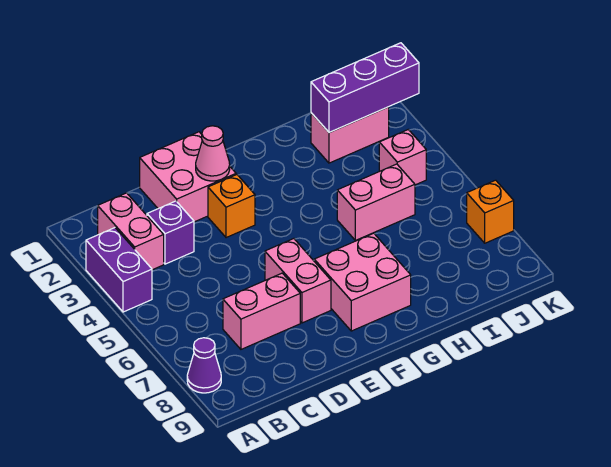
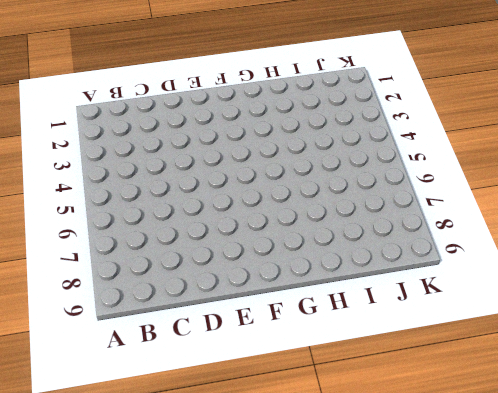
none -> purple 1x2 brick [86,228,152,312]
none -> purple 1x1 cone [187,338,221,393]
none -> pink 1x2 brick [98,193,164,270]

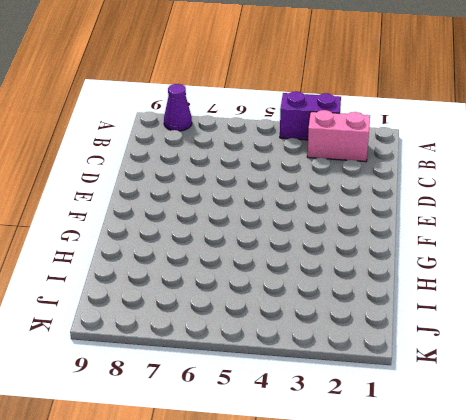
none -> purple 1x1 brick [147,201,194,264]
none -> pink 1x2 brick [223,273,300,349]
none -> pink 2x2 brick [140,132,236,222]

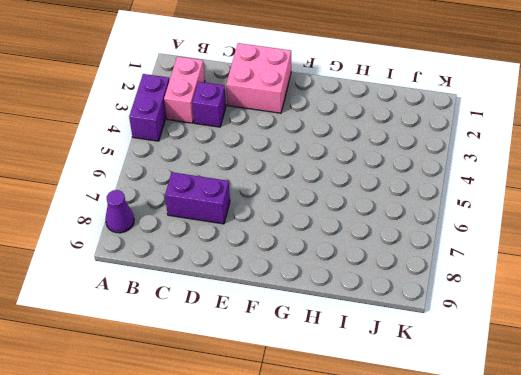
purple 1x2 brick [165,172,230,224] -> pink 1x2 brick [223,273,300,349]
none -> orange 1x1 brick [208,175,255,238]
none -> pink 1x2 brick [265,239,331,323]
none -> pink 2x2 brick [314,233,411,331]

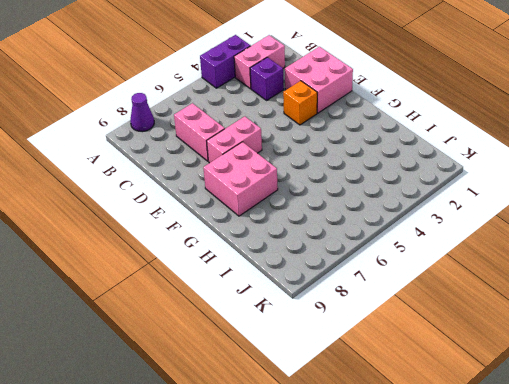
none -> pink 1x2 brick [337,164,415,240]
none -> pink 1x2 brick [311,107,389,163]
none -> pink 1x1 brick [379,130,426,185]

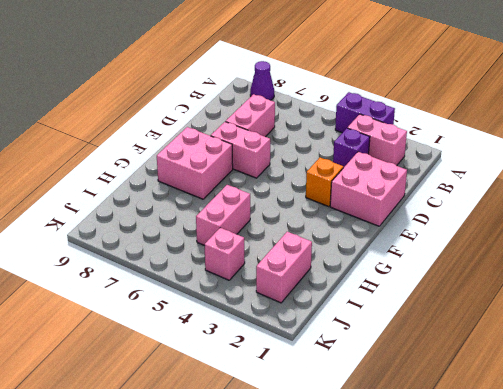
none -> orange 1x1 brick [467,180,514,243]
none -> pink 1x1 cone [196,126,230,181]
none -> purple 1x3 brick [311,43,419,133]

